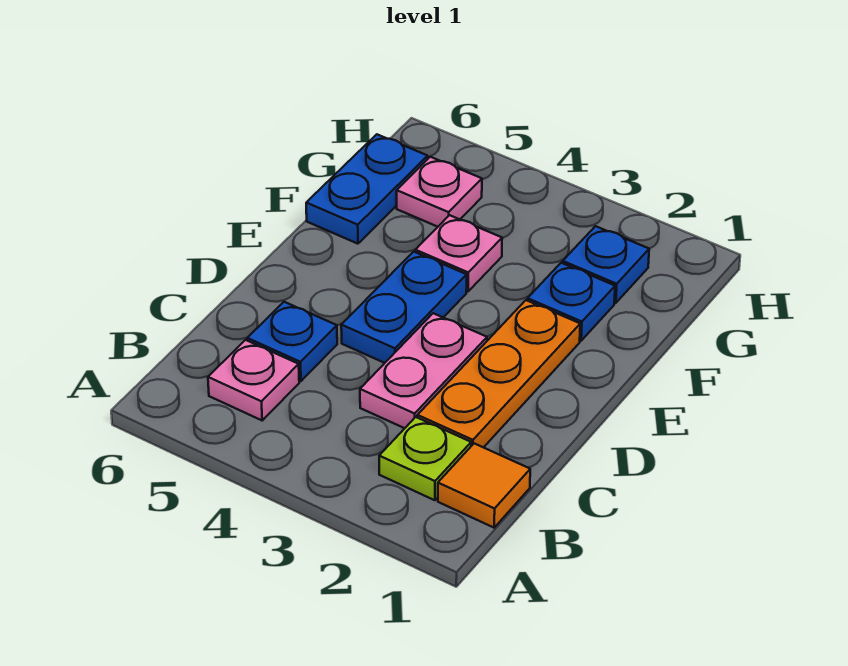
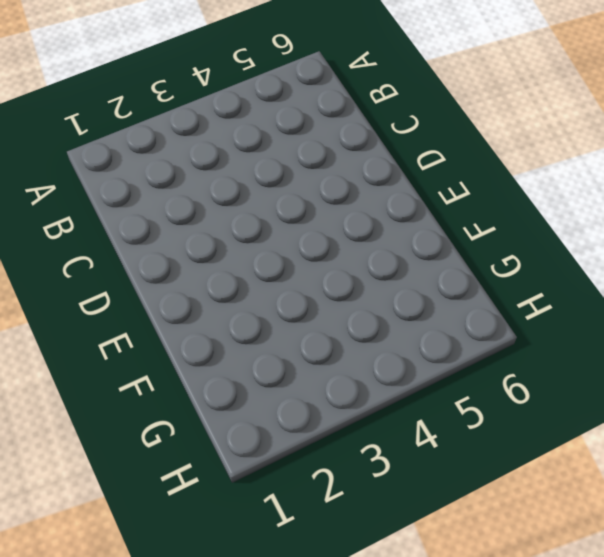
none -> orange 1x1 tile [438,443,530,528]
none -> lime 1x1 plate [379,417,471,500]
none -> pink 1x1 plate [208,340,299,420]

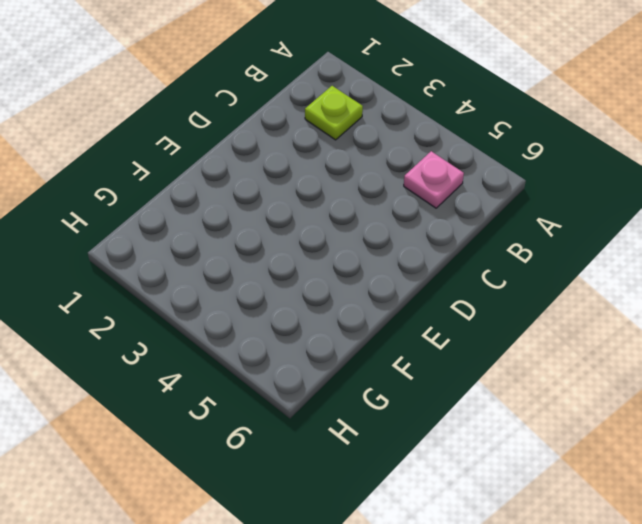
none -> orange 1x1 tile [438,443,530,528]
none -> orange 1x3 plate [417,300,580,448]
none -> pink 1x2 plate [360,313,487,428]

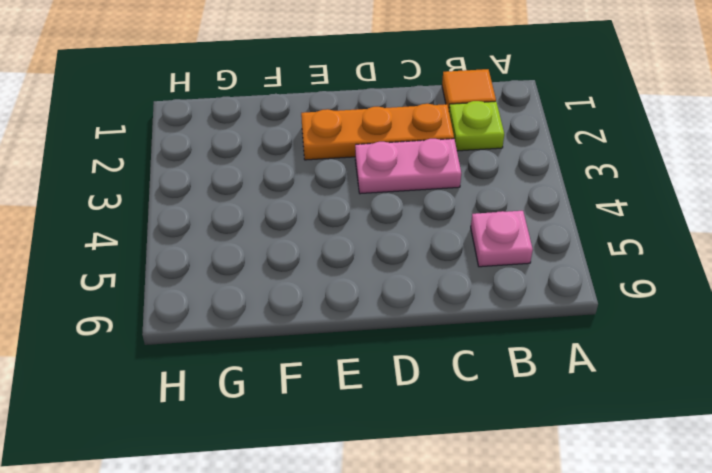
none -> blue 1x1 plate [247,302,337,381]
none -> blue 1x2 plate [341,252,467,363]
none -> blue 1x1 plate [527,263,615,341]

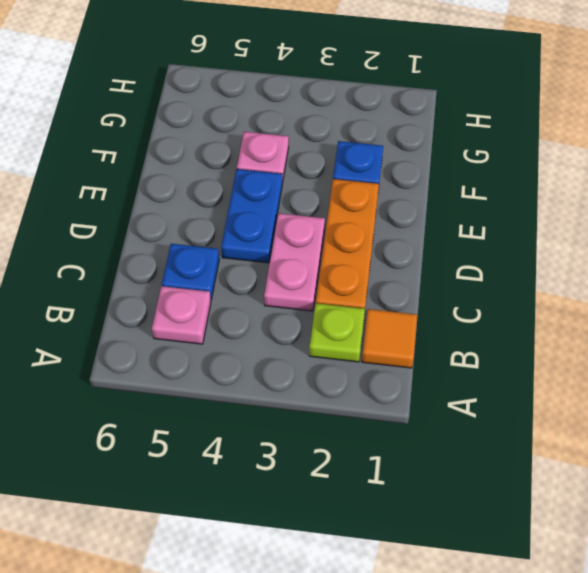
none -> blue 1x2 plate [306,134,428,244]
none -> blue 1x1 plate [563,226,649,303]
none -> pink 1x1 plate [397,157,482,227]

